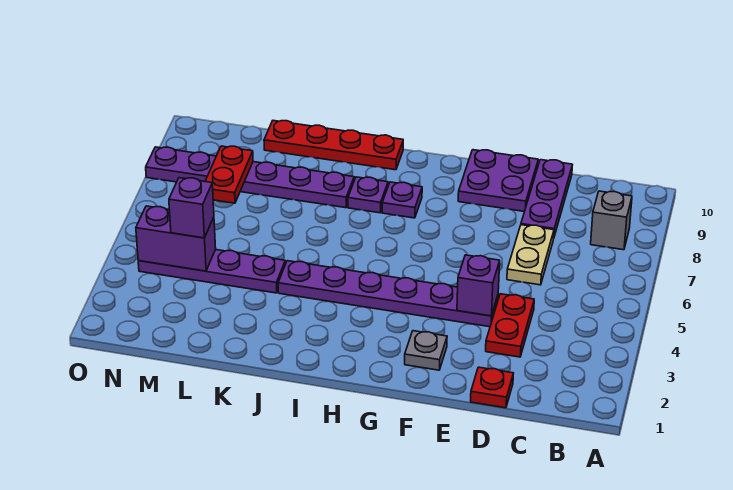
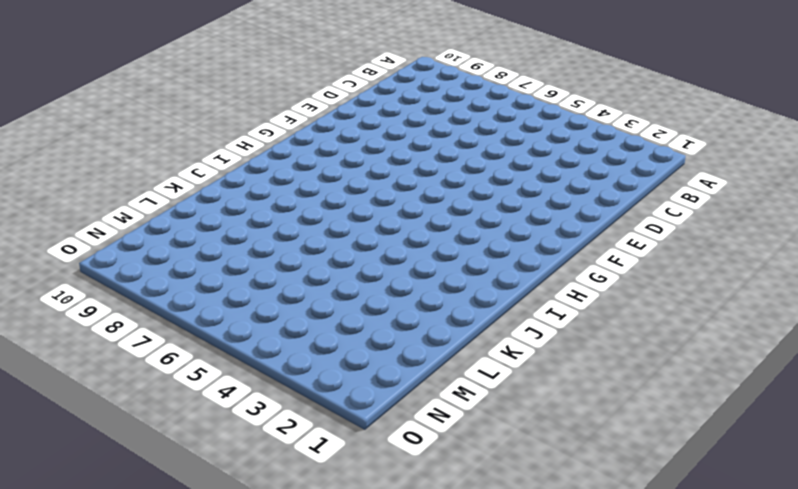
none -> grey 1x1 brick [591,191,632,250]
none -> red 1x1 plate [471,367,513,408]
none -> red 1x2 plate [486,294,534,357]

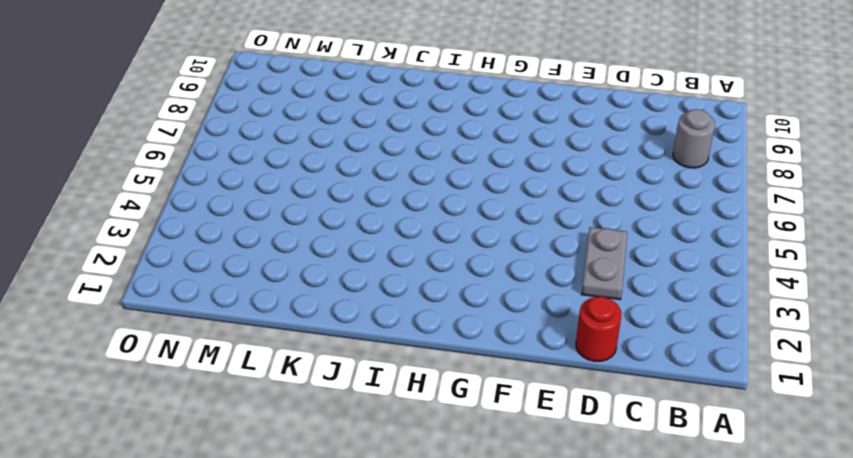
grey 1x1 round brick [673,109,715,168] -> grey 1x1 brick [591,191,632,250]
red 1x1 round brick [576,297,622,361] -> red 1x1 plate [471,367,513,408]
grey 1x2 plate [581,227,627,300] -> red 1x2 plate [486,294,534,357]
none -> tan 1x2 plate [507,225,554,285]
none -> purple 1x3 plate [521,160,572,236]
none -> purple 1x6 plate [278,261,498,327]

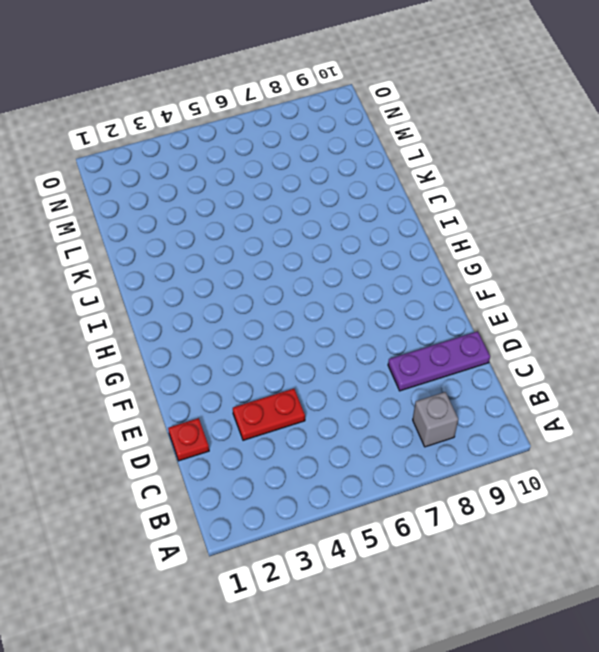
none -> tan 1x2 plate [507,225,554,285]
none -> purple 1x6 plate [278,261,498,327]
none -> purple 2x2 plate [458,150,538,212]

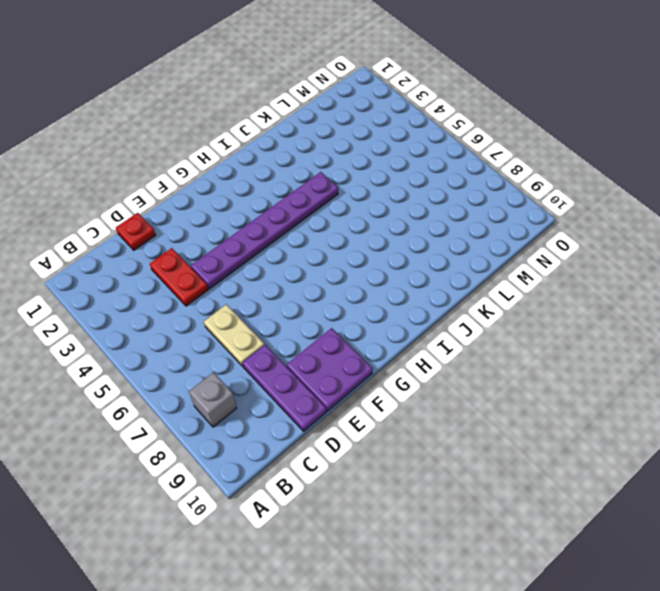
none -> grey 1x1 plate [405,331,447,370]
none -> purple 1x1 plate [382,182,422,218]
none -> purple 1x1 plate [348,177,388,213]

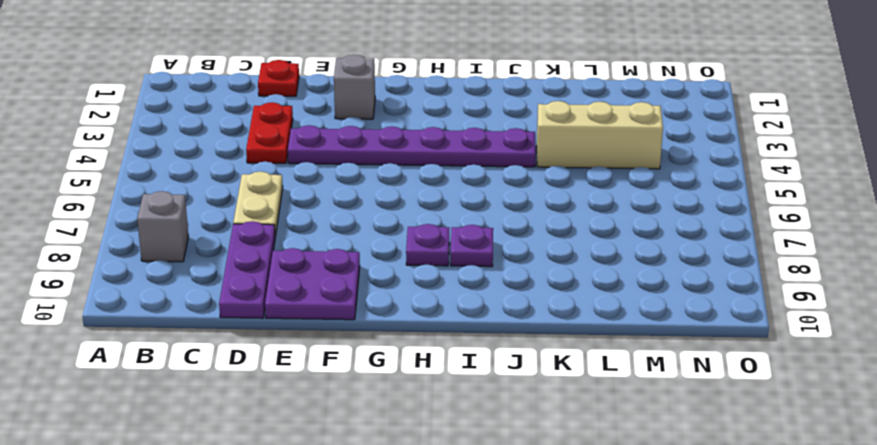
grey 1x1 brick [334,55,375,119] -> grey 1x1 plate [405,331,447,370]
tan 1x3 brick [537,101,663,169] -> purple 1x4 plate [138,250,285,293]
none -> red 1x4 plate [264,121,403,170]
none -> purple 1x6 plate [146,147,354,208]
none -> purple 1x1 brick [457,255,500,316]

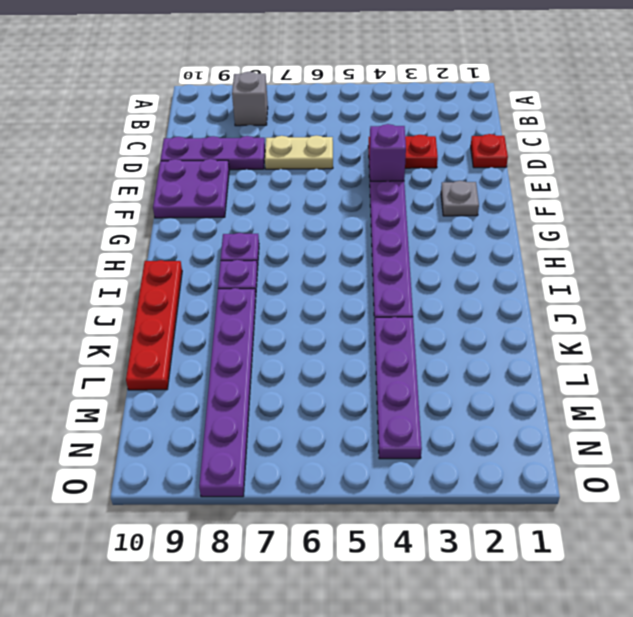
none -> purple 1x2 brick [136,206,216,271]
none -> red 1x2 plate [205,146,253,203]
none -> purple 1x1 brick [169,178,214,238]

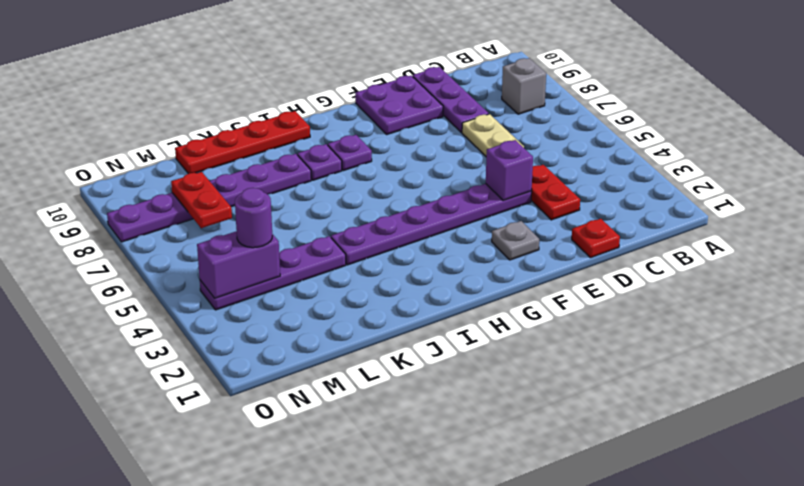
purple 1x1 round brick [235,188,272,248] -> purple 1x1 brick [169,178,214,238]

